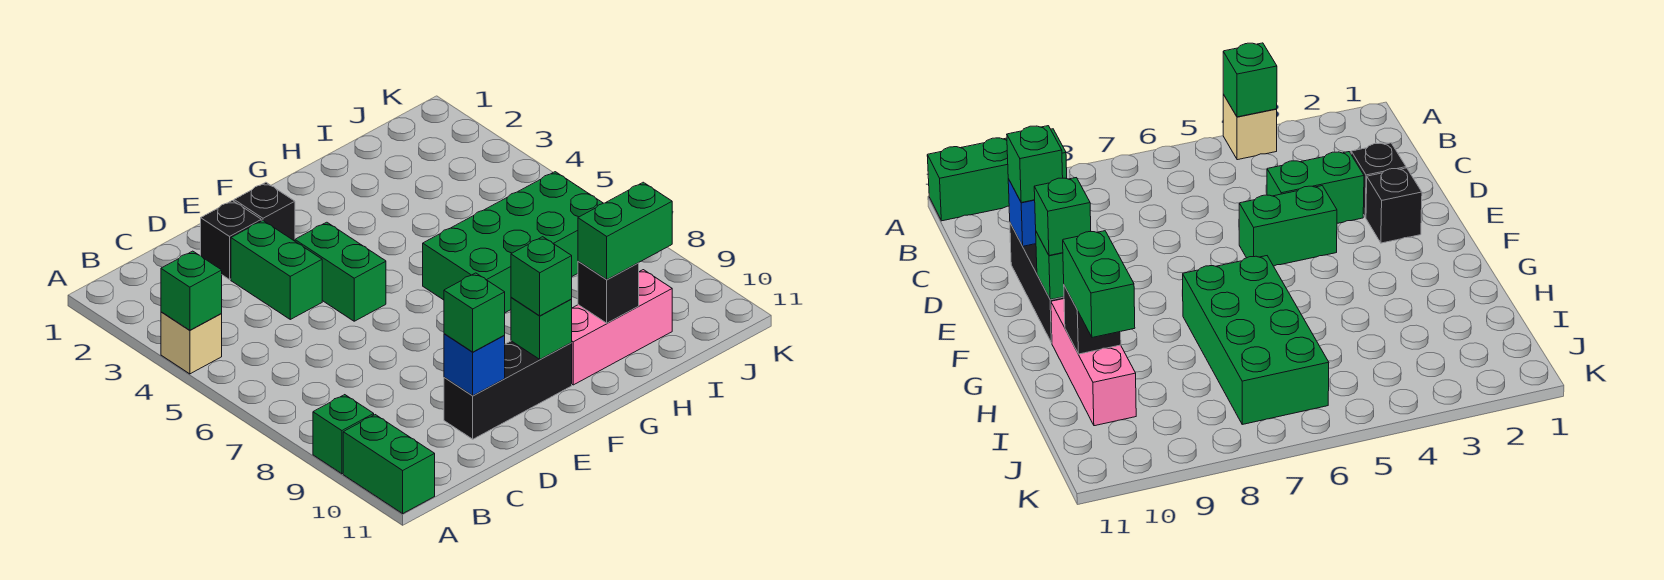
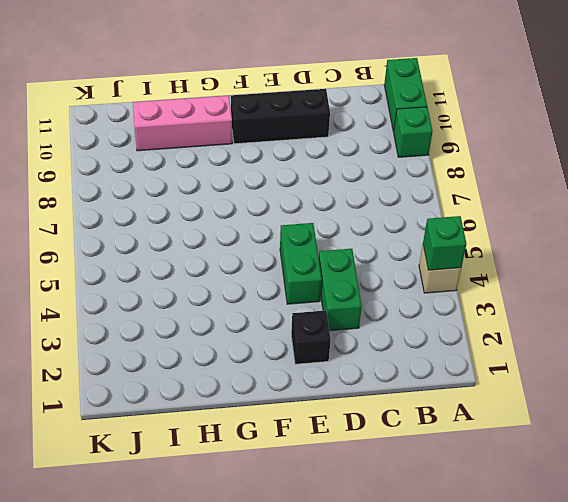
none -> black 1x1 brick [201,201,261,280]
none -> green 2x4 brick [423,172,603,313]
none -> blue 1x1 brick [444,334,505,396]

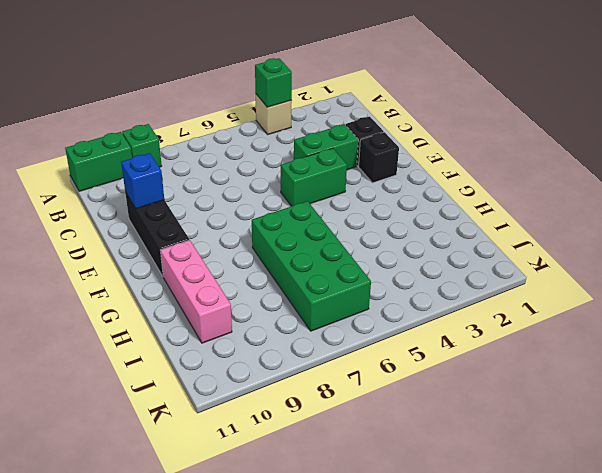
none -> green 1x1 brick [511,297,572,359]
none -> black 1x1 brick [578,261,639,323]
none -> green 1x1 brick [444,273,505,352]

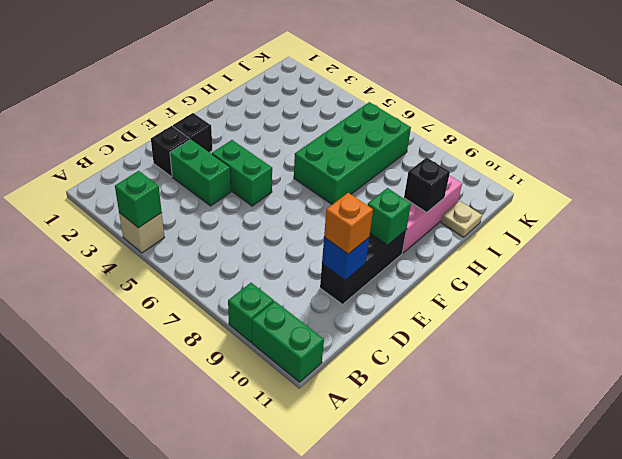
orange 1x1 brick [324,193,373,254] -> green 1x1 brick [444,273,505,352]
tan 1x1 plate [441,201,482,237] -> none
none -> green 1x1 brick [511,237,572,316]
none -> green 1x2 brick [578,182,672,280]

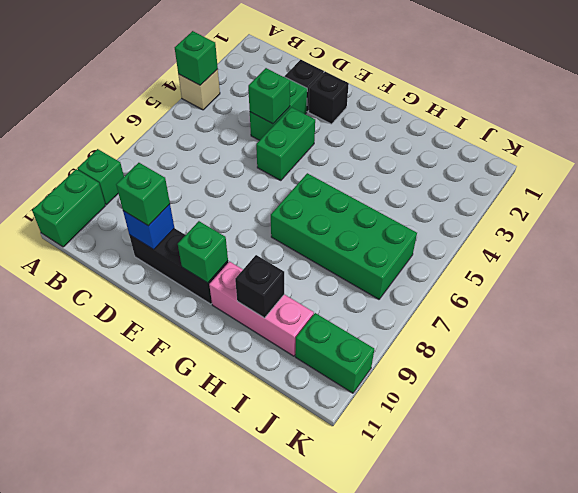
green 1x1 brick [248,68,290,124] -> green 1x1 brick moved to [511,237,572,316]
green 1x2 brick [295,313,374,393] -> green 1x2 brick moved to [578,182,672,280]

